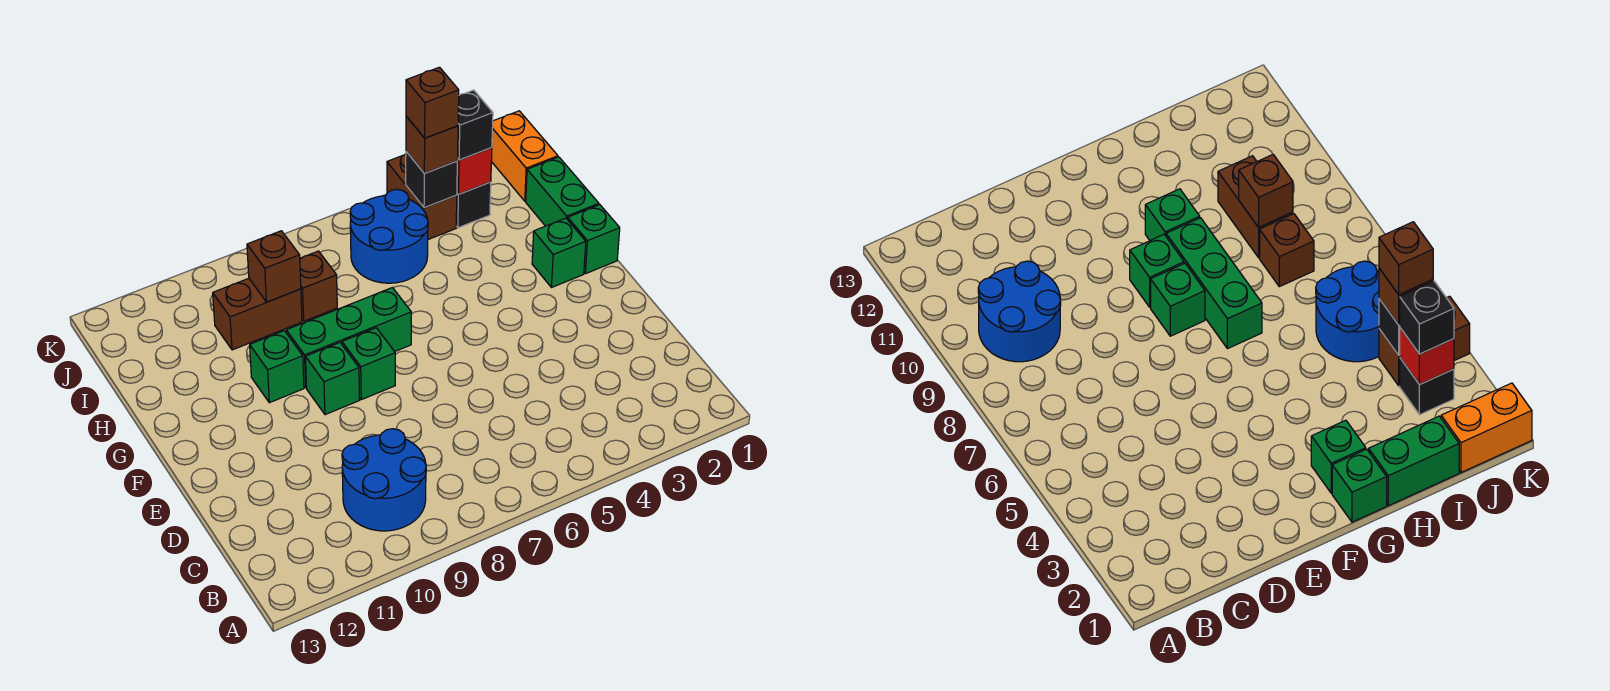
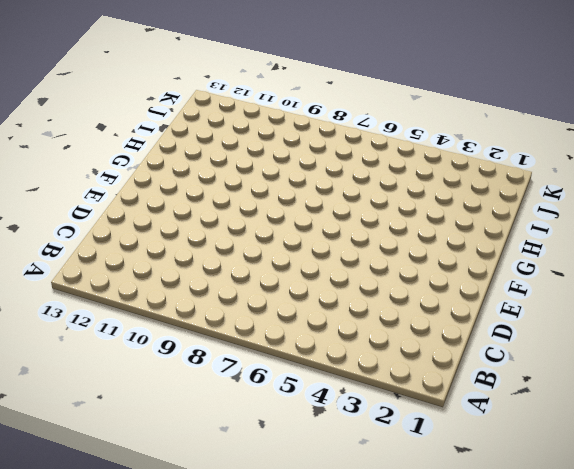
none -> blue 2x2 round brick [342,429,426,531]
none -> green 1x1 brick [342,328,395,400]
none -> green 1x1 brick [305,343,360,415]

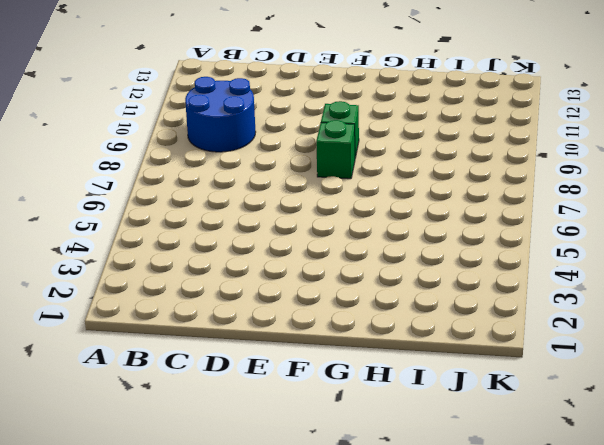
none -> green 1x1 brick [568,205,620,274]
none -> green 1x1 brick [532,218,586,288]
none -> green 1x3 brick [286,288,411,388]

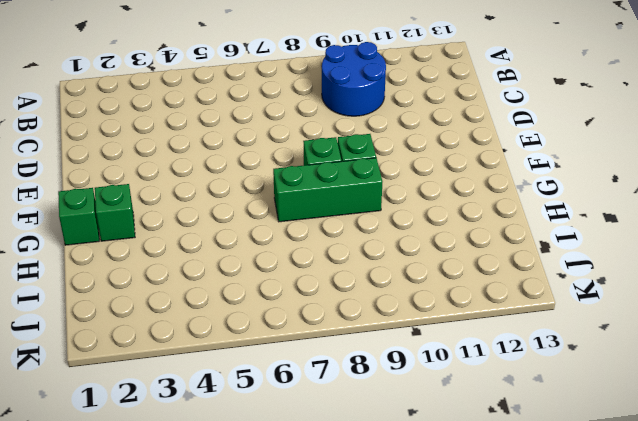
none -> green 1x1 brick [250,331,304,403]
none -> green 1x2 brick [526,157,599,226]
none -> blue 2x2 round brick [350,189,428,283]

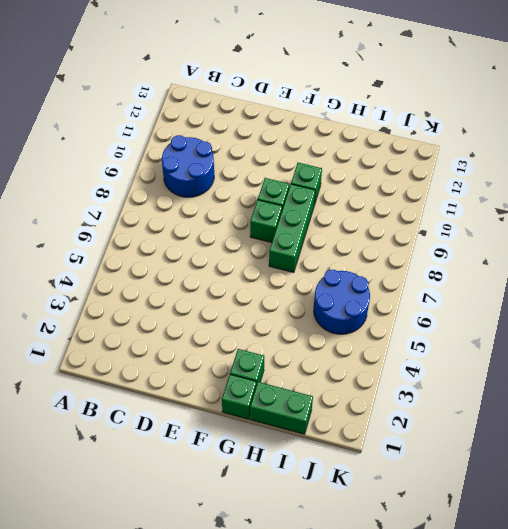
none -> brown 1x1 brick [300,251,337,321]
none -> brown 1x2 brick [213,278,302,350]
none -> orange 1x2 brick [491,111,558,201]

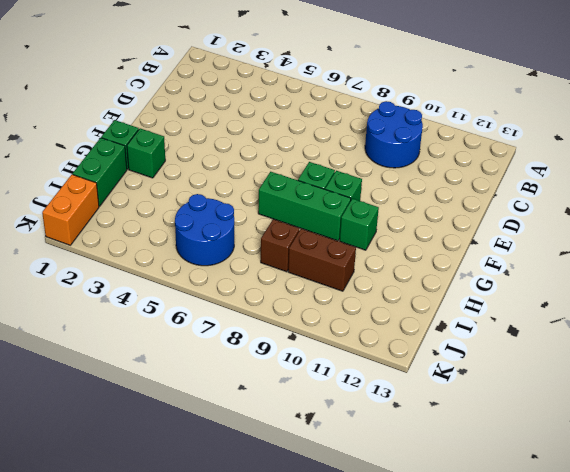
none -> black 1x1 brick [456,182,491,228]
none -> brown 1x2 brick [387,154,457,240]
none -> brown 1x1 brick [247,231,301,302]

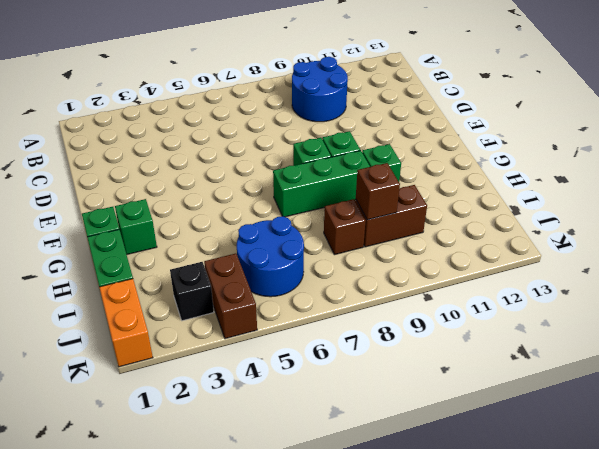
none -> red 1x1 brick [457,148,492,194]
none -> black 1x1 brick [406,151,457,208]
none -> black 1x1 brick [458,90,493,160]

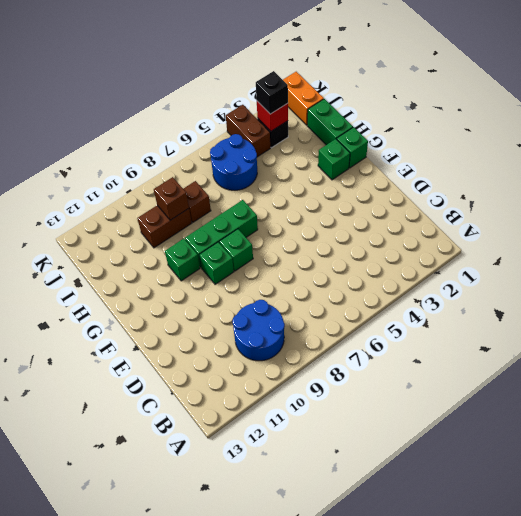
none -> black 1x1 brick [406,151,457,208]
none -> brown 1x1 brick [406,116,458,173]
none -> brown 1x1 brick [406,67,459,138]

